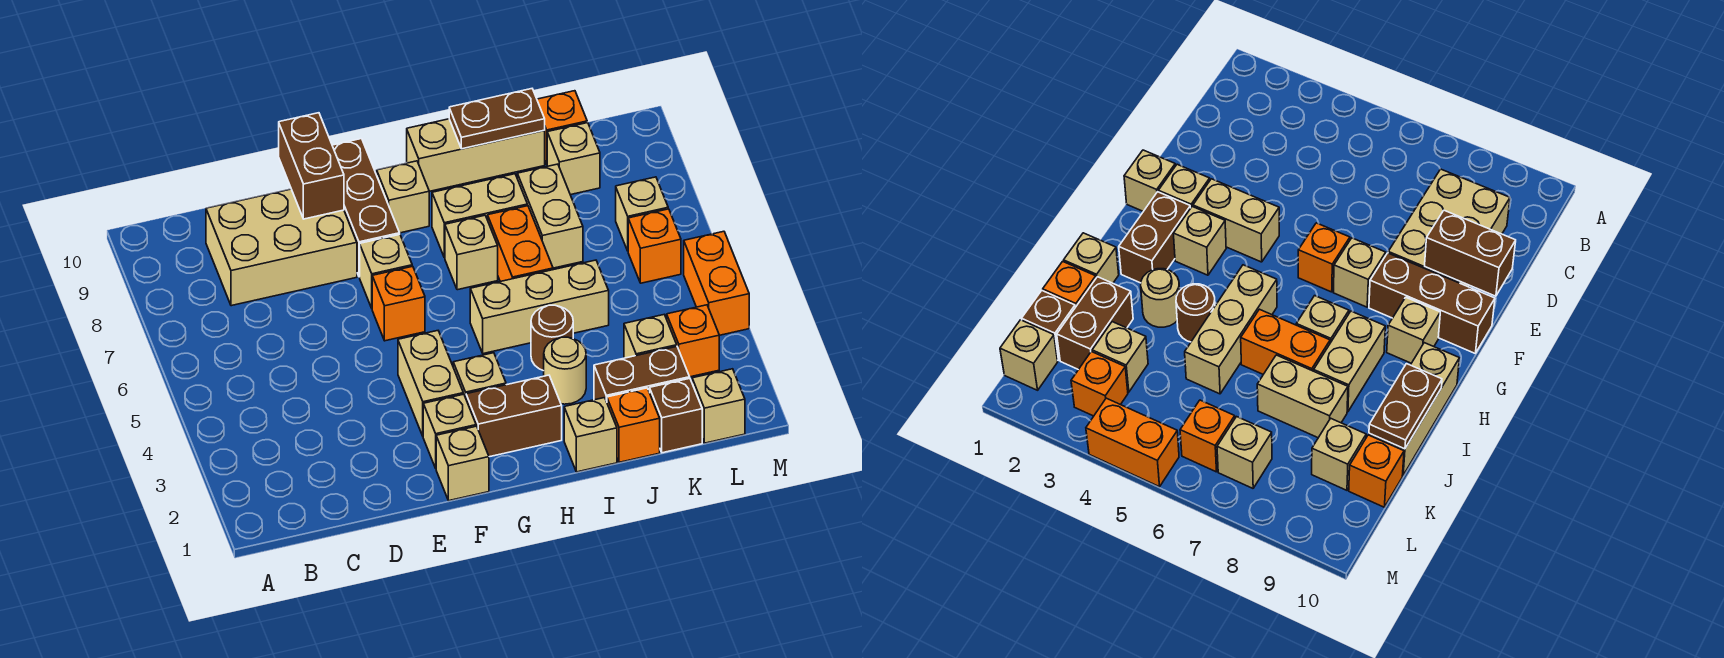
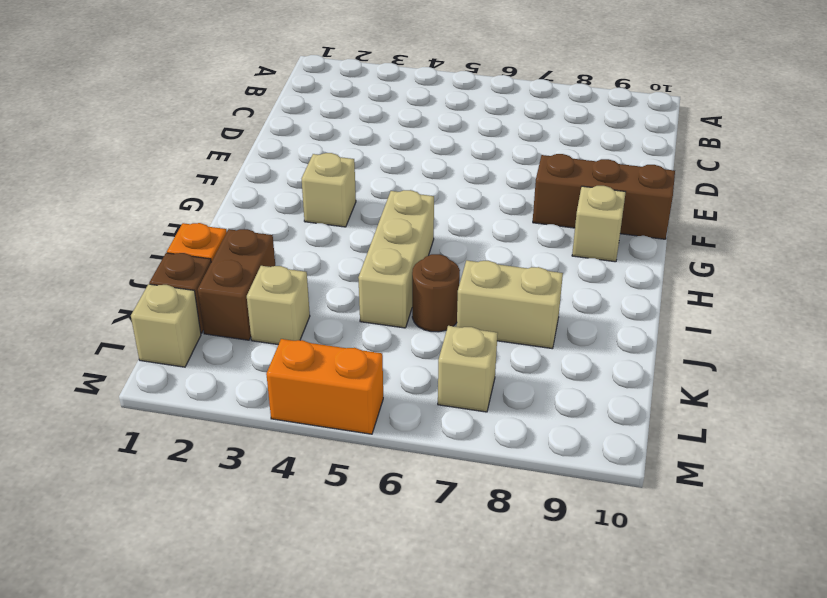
brown 1x1 round brick [412,254,460,332] -> brown 1x1 round brick moved to [531,305,573,371]
none -> tan 2x3 brick [206,189,357,306]
none -> tan 1x1 brick [436,426,489,501]
none -> tan 1x1 brick [423,394,476,468]
none -> tan 1x2 brick [398,331,463,436]

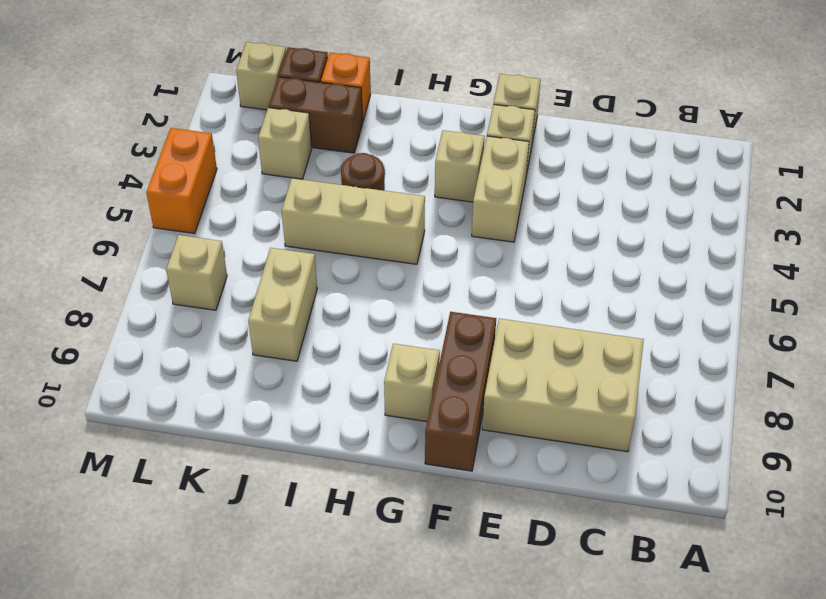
none -> orange 1x1 brick [372,266,425,341]
none -> tan 1x1 brick [360,235,412,308]
none -> brown 1x2 brick [466,375,562,457]
none -> tan 1x1 brick [445,215,498,290]

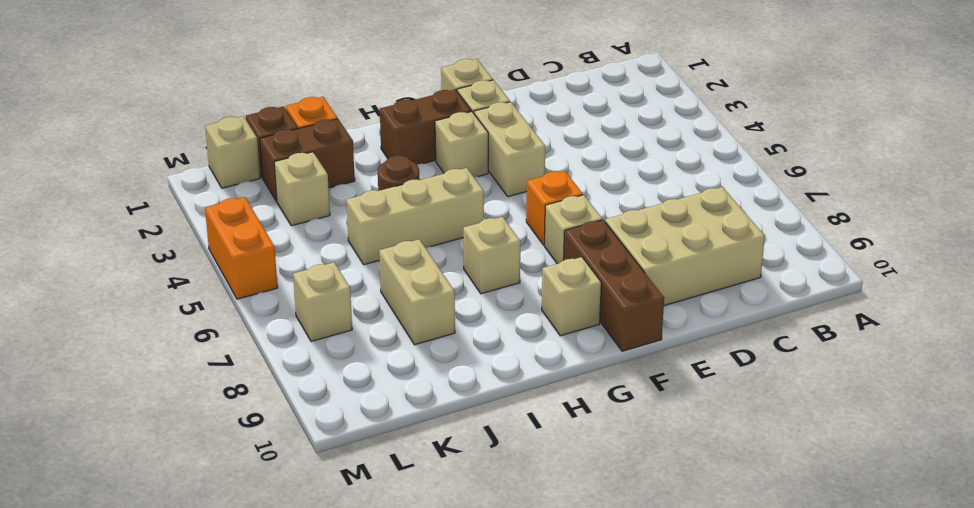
none -> tan 1x2 brick [432,174,528,258]
none -> tan 1x3 brick [407,119,545,191]
none -> tan 1x1 brick [564,398,617,472]
none -> tan 1x1 round brick [544,337,586,404]

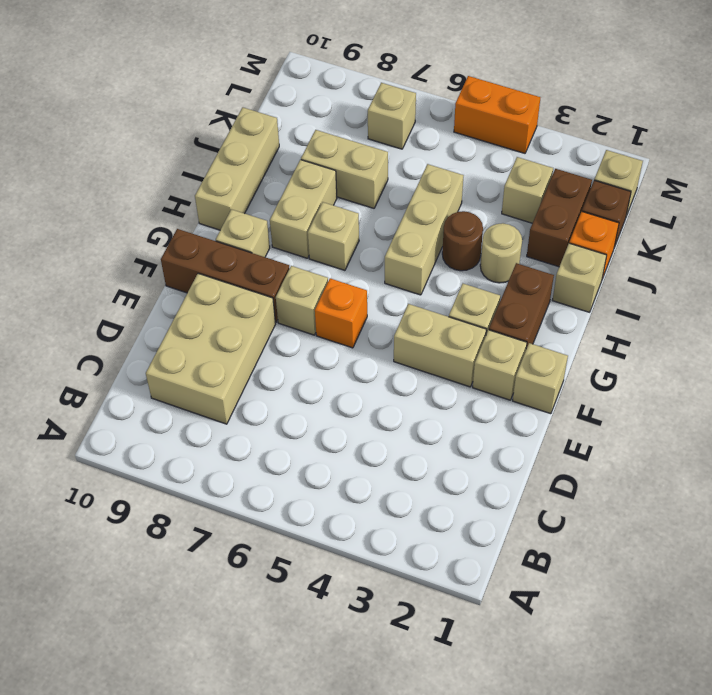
none -> orange 1x2 brick [488,206,553,282]
none -> tan 1x1 brick [547,123,600,195]
none -> orange 1x1 brick [537,91,587,164]
none -> orange 1x1 brick [667,305,719,377]

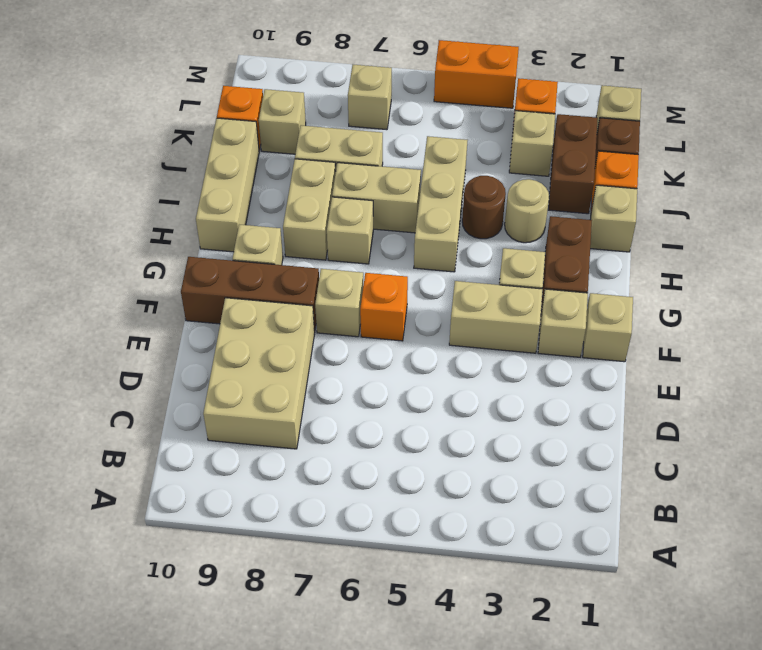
tan 1x2 brick [332,163,421,233] -> orange 1x2 brick [488,206,553,282]
none -> orange 1x1 brick [628,209,681,283]
none -> brown 1x2 brick [279,113,344,219]
none -> brown 1x2 plate [449,89,545,149]

